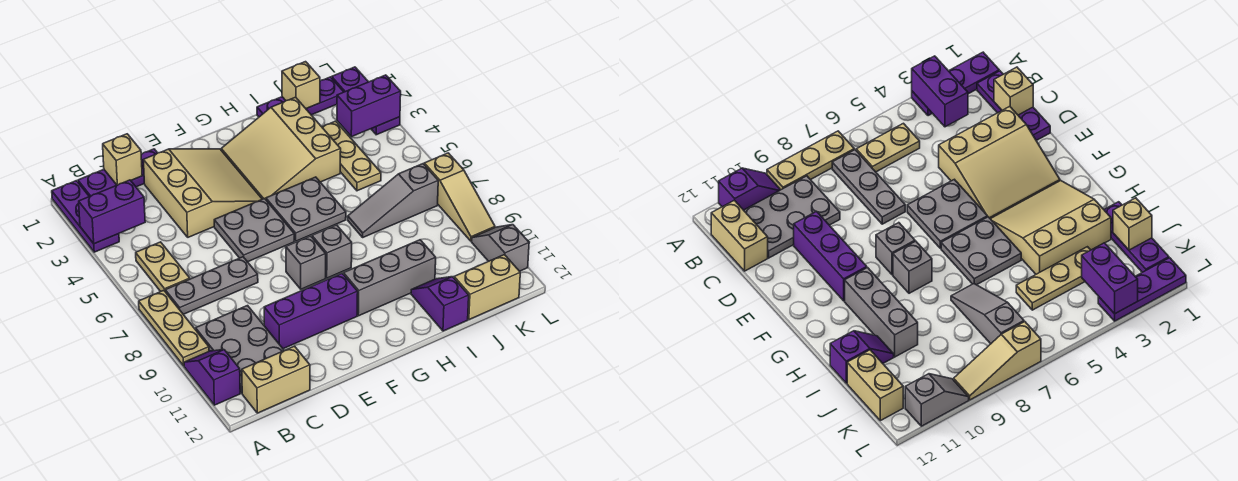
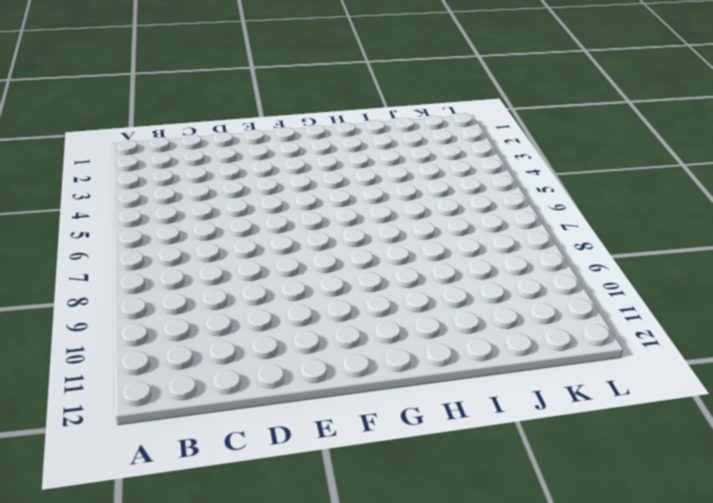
none -> purple 1x3 plate [52,181,119,252]
none -> tan 1x3 plate [139,290,209,366]
none -> purple 1x2 slope [184,350,240,405]

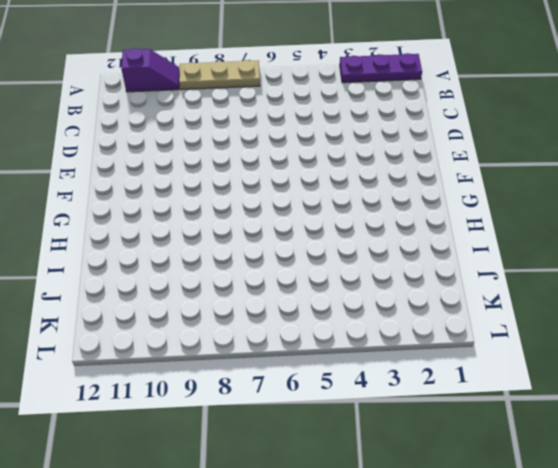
none -> purple 1x3 plate [78,149,157,197]
none -> tan 1x2 plate [136,242,190,292]
none -> grey 1x3 plate [165,257,258,314]

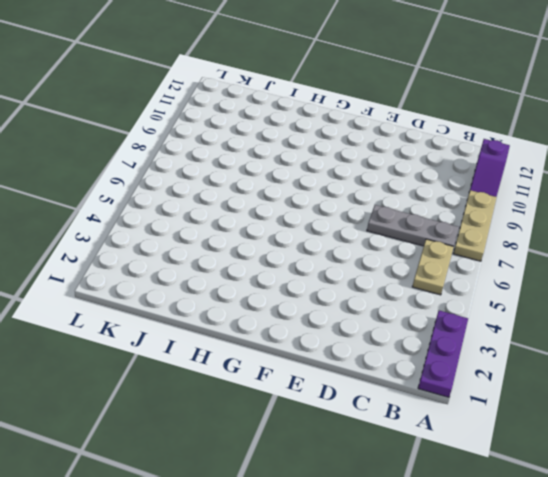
none -> purple 1x3 plate [78,149,157,197]
none -> grey 2x3 plate [196,306,284,393]
none -> tan 1x2 brick [242,346,310,413]

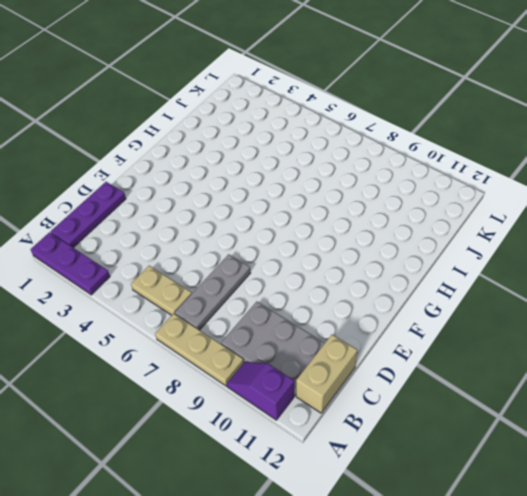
none -> tan 3x3 slope [143,149,262,237]
none -> purple 1x3 brick [264,273,358,349]
none -> grey 2x2 plate [214,199,295,262]

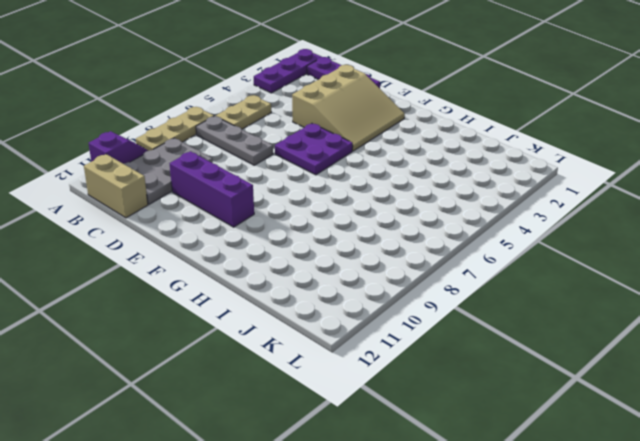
purple 2x2 plate [275,123,353,175] -> grey 2x2 plate [214,199,295,262]
none -> grey 1x1 brick [286,236,326,289]
none -> tan 3x3 slope [221,97,341,199]
none -> grey 2x2 plate [266,177,346,241]

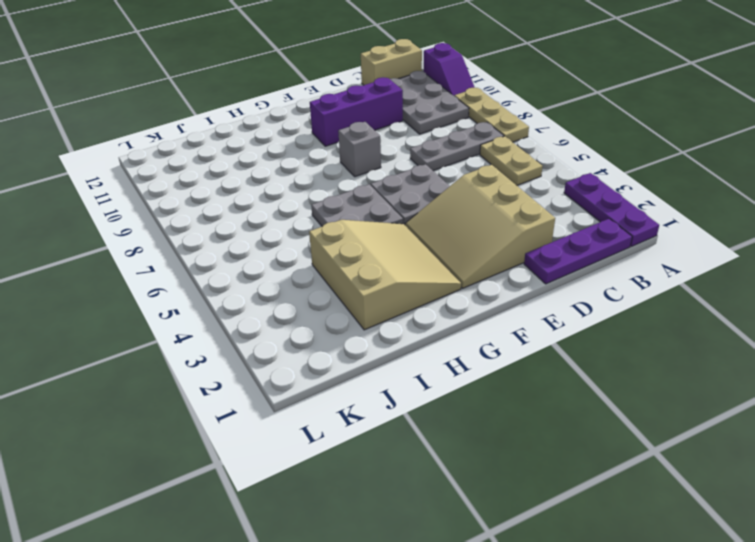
none -> grey 1x1 brick [312,225,352,278]
none -> grey 1x3 brick [344,240,436,316]
none -> purple 1x3 plate [257,77,343,117]

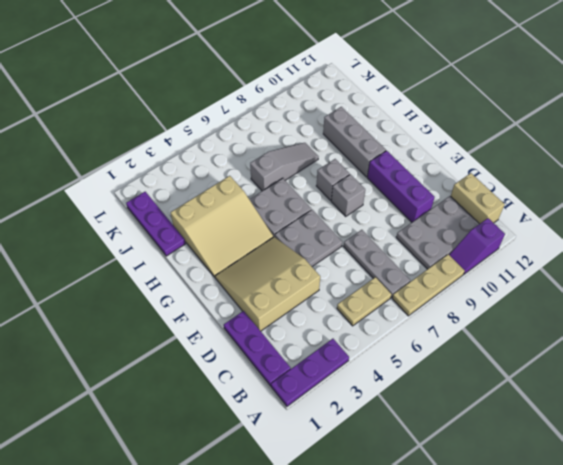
grey 1x3 slope [250,143,319,191] -> grey 1x3 slope turned to [348,164,438,237]
none -> purple 1x2 slope [411,277,469,331]
none -> tan 1x3 plate [322,121,381,191]
none -> tan 1x2 brick [454,255,520,320]

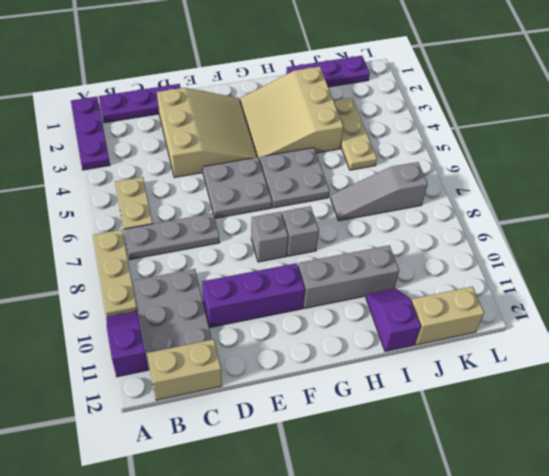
none -> purple 1x3 plate [332,67,400,135]
none -> tan 1x3 slope [424,153,495,241]
none -> grey 1x2 slope [472,225,529,271]

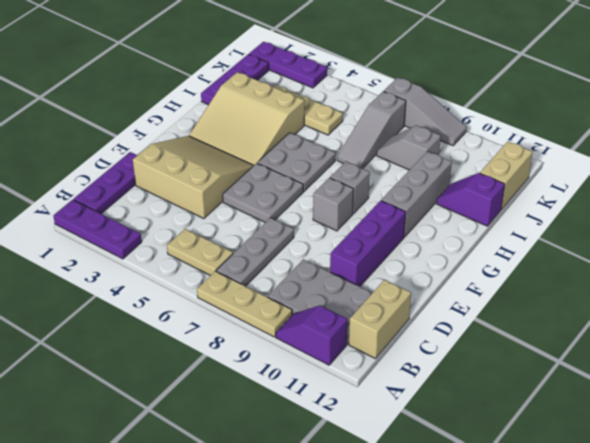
grey 1x2 slope [377,125,441,170] -> grey 1x2 slope moved to [472,225,529,271]
grey 1x3 slope [384,77,467,146] -> tan 1x3 slope [424,153,495,241]
none -> purple 1x2 brick [79,180,145,244]
none -> tan 1x1 brick [103,134,142,185]
none -> tan 1x1 brick [282,62,320,109]

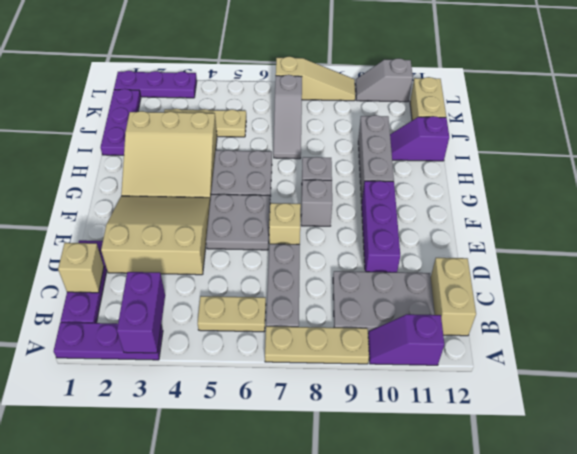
tan 1x1 brick [269,203,301,244] -> tan 1x1 brick moved to [282,62,320,109]
none -> purple 1x2 brick [337,75,401,137]

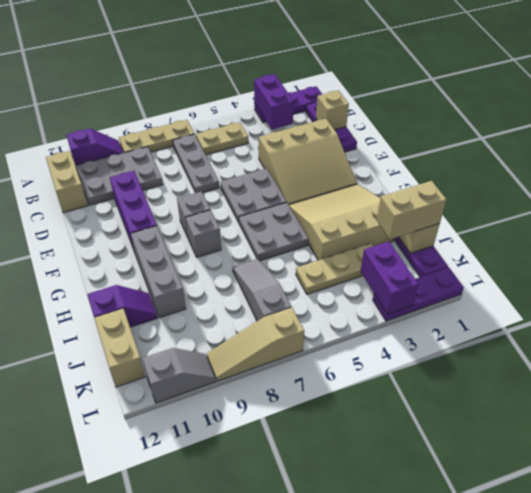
tan 1x2 brick [377,181,446,239] -> none

